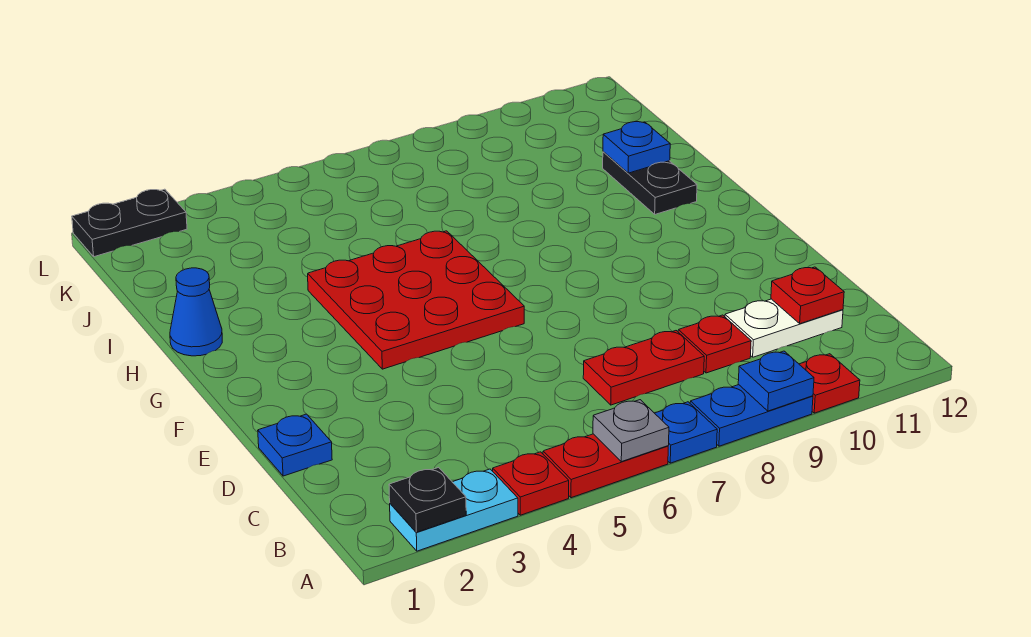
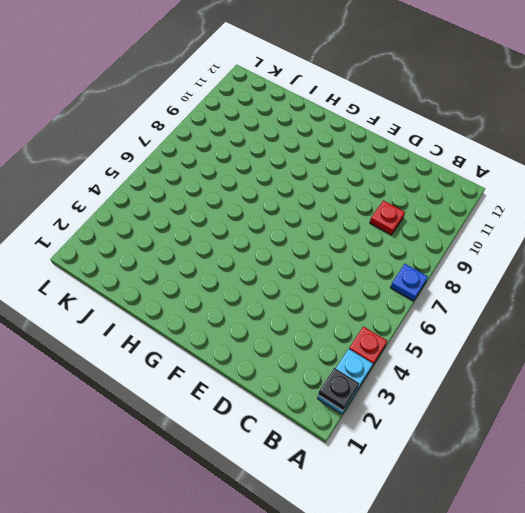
none -> red 1x2 plate [543,434,668,498]
none -> blue 1x2 plate [690,385,813,446]
none -> red 1x1 plate [799,354,860,413]

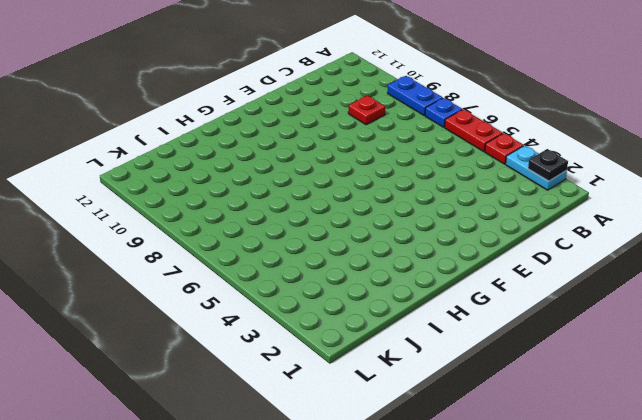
none -> red 1x1 plate [799,354,860,413]
none -> red 1x2 plate [583,331,704,405]
none -> white 1x2 plate [725,299,843,357]

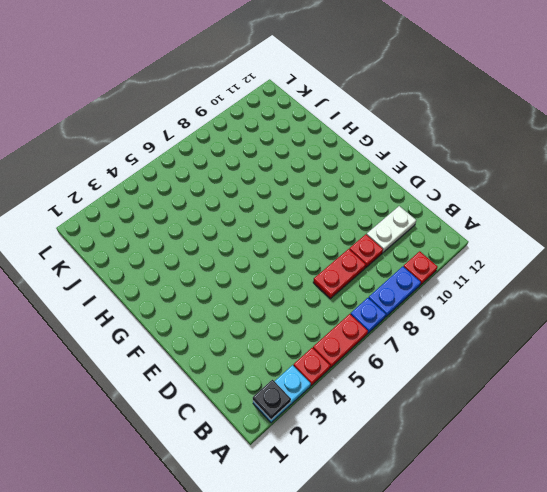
none -> blue 1x1 plate [258,414,332,476]
none -> red 3x3 plate [308,231,524,369]
none -> blue 1x1 cone [170,268,222,356]

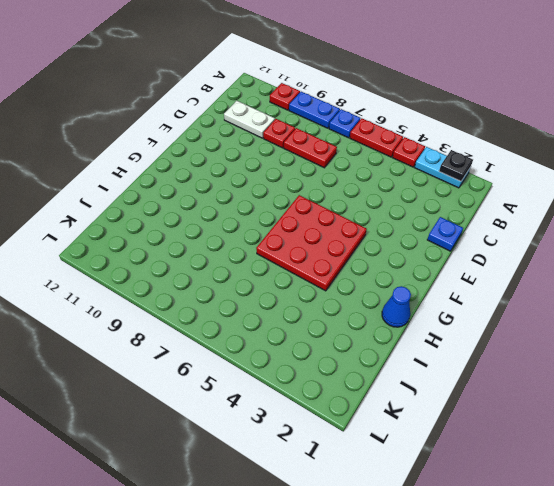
none -> black 1x2 plate [603,152,697,214]
none -> black 1x2 plate [72,189,187,257]
none -> grey 1x1 plate [593,400,669,462]

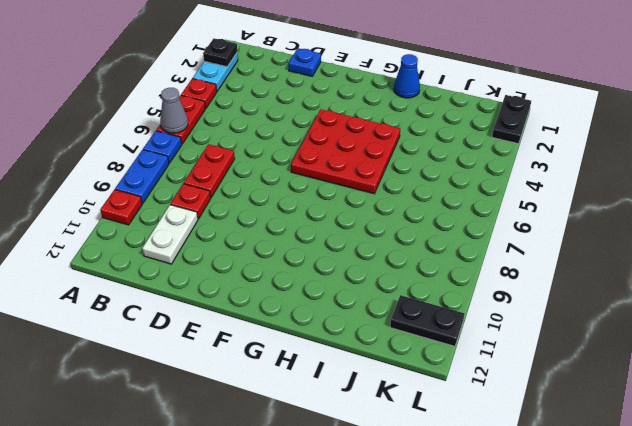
grey 1x1 cone [160,88,188,133] -> grey 1x1 plate [593,400,669,462]
black 1x2 plate [390,295,465,346] -> black 1x2 plate moved to [603,152,697,214]
none -> blue 1x1 plate [738,351,814,411]
none -> red 1x1 plate [771,267,844,324]
none -> blue 1x1 plate [603,122,670,173]

